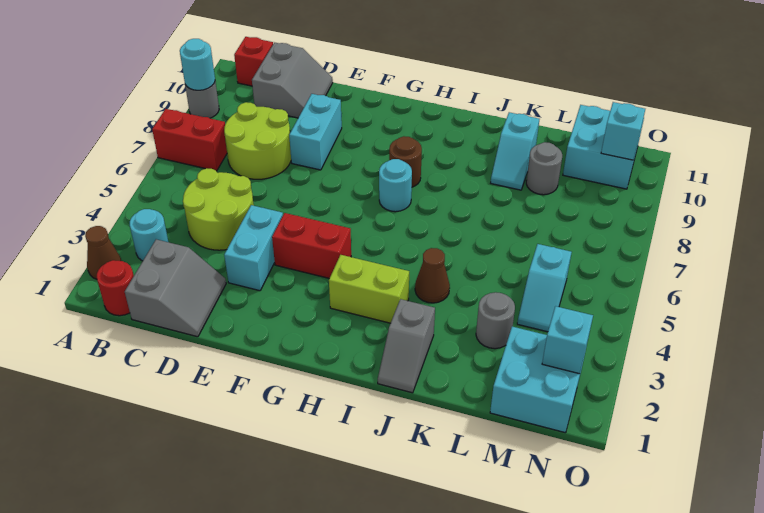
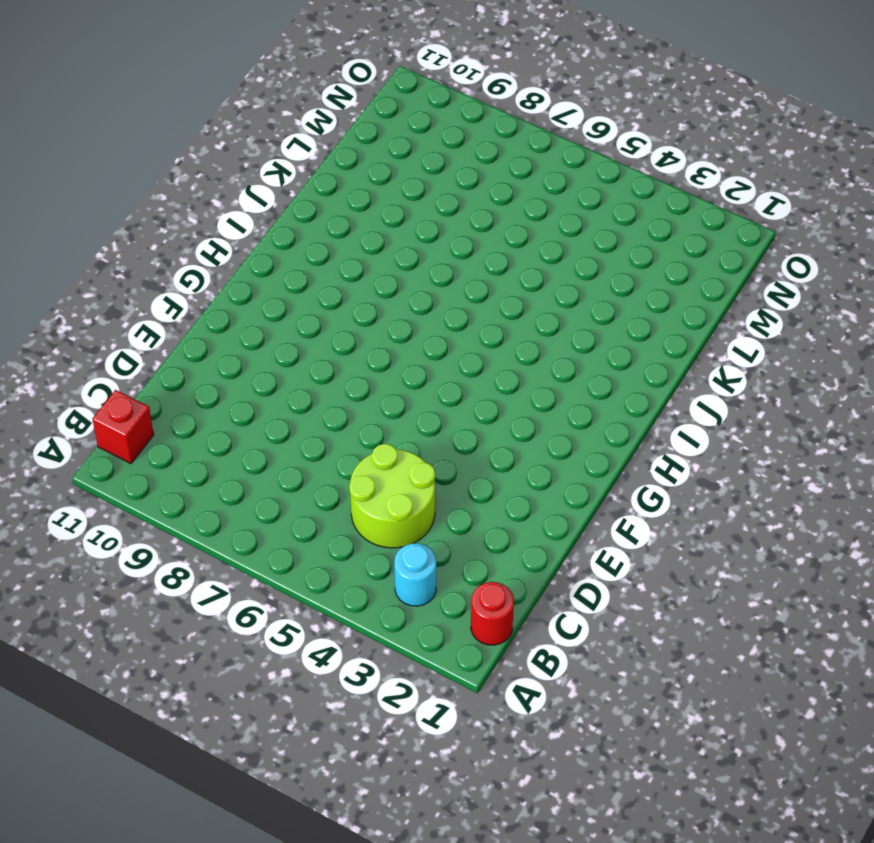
none -> brown 1x1 cone [85,226,121,279]
none -> red 1x2 brick [152,109,227,171]
none -> grey 1x1 round brick [185,82,219,118]

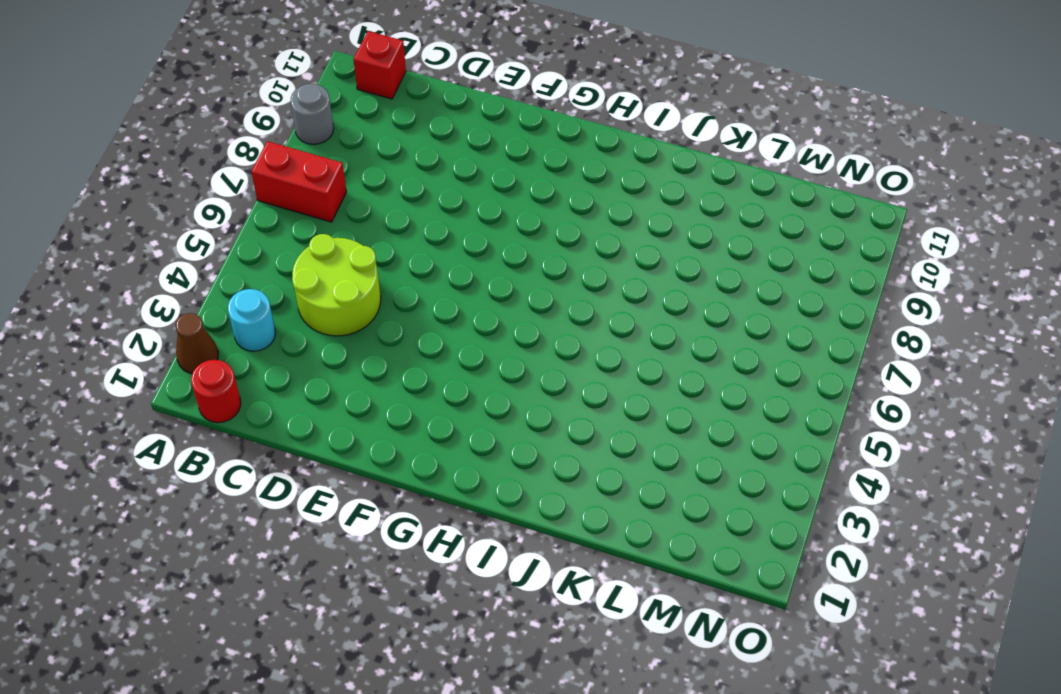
none -> grey 2x2 slope [125,239,226,337]
none -> lime 2x2 round brick [224,102,291,179]
none -> grey 2x2 slope [252,43,333,118]

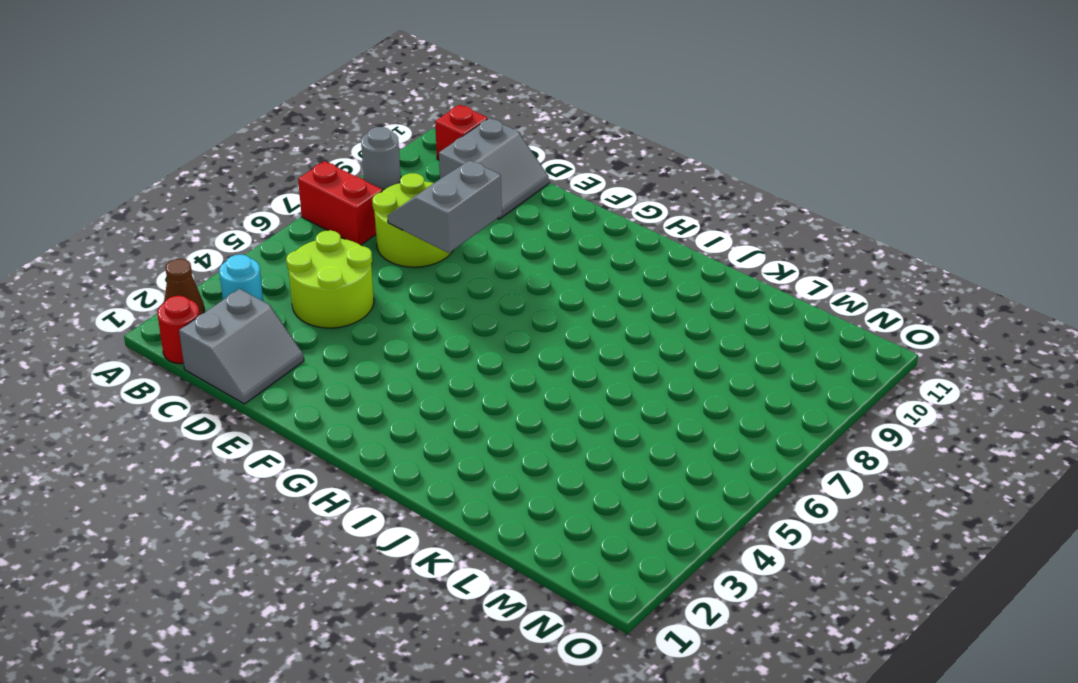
grey 2x2 slope [387,160,502,253] -> none
none -> cyan 1x2 brick [224,205,283,291]
none -> cyan 1x2 brick [289,94,342,170]
none -> red 1x2 brick [272,213,351,278]

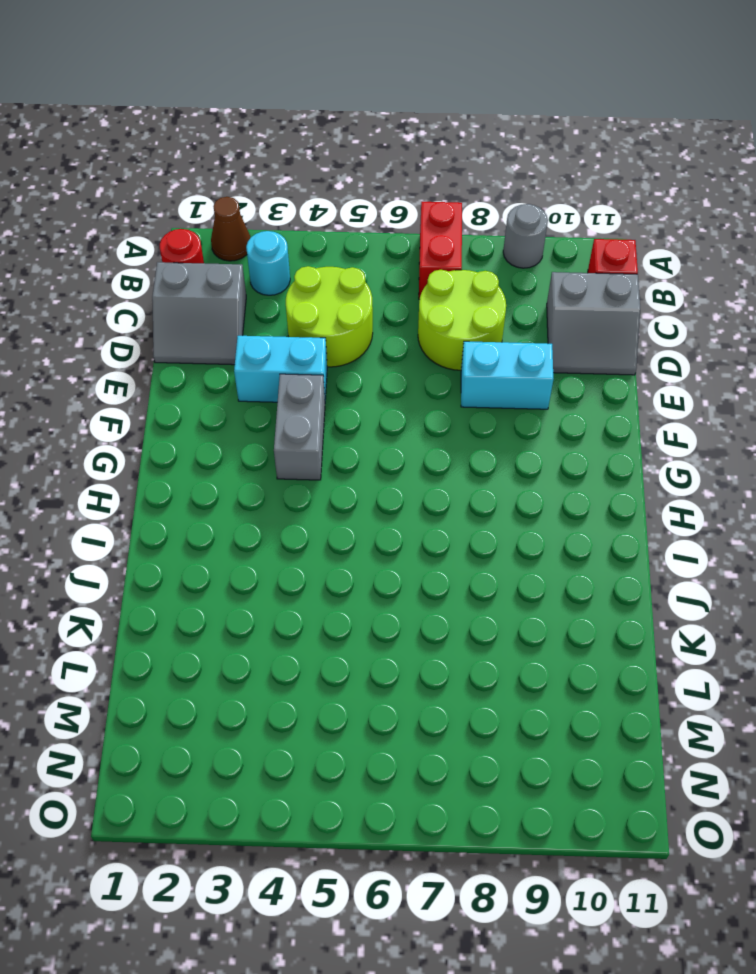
grey 1x2 brick [274,374,325,480] -> red 1x2 brick [272,213,351,278]
none -> lime 1x2 brick [329,255,409,323]
none -> cyan 1x1 round brick [379,159,412,212]
none -> brown 1x1 round brick [389,136,422,187]

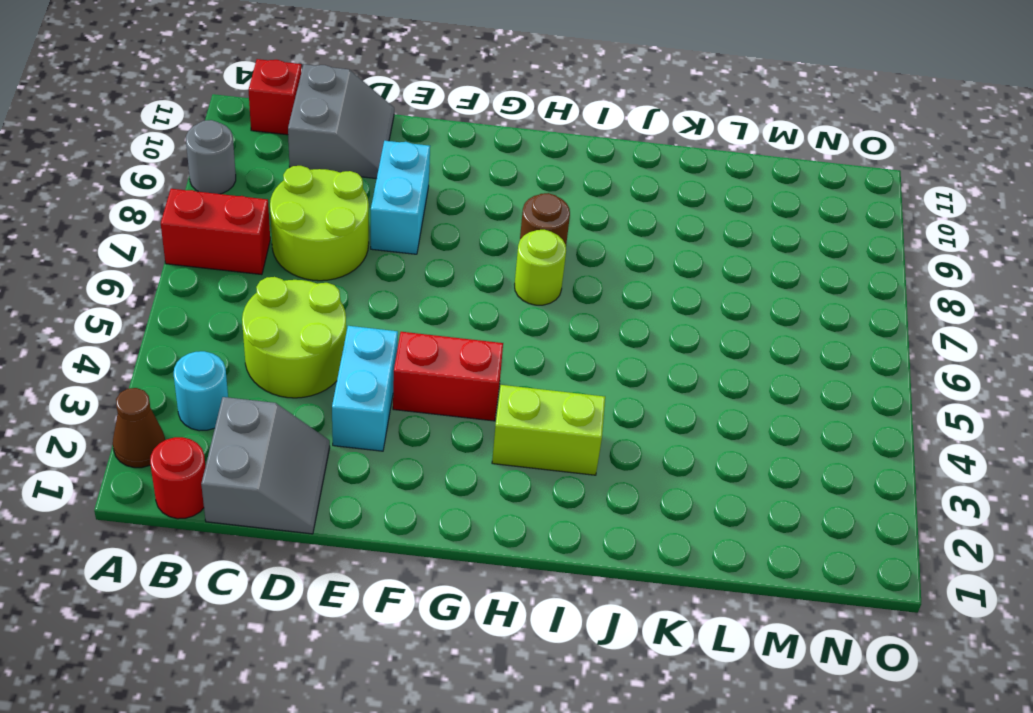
lime 1x1 round brick [515,230,566,305] -> cyan 1x1 round brick [379,159,412,212]
none -> grey 1x2 slope [378,299,435,393]
none -> brown 1x1 cone [415,248,450,303]
none -> cyan 1x2 slope [491,112,539,190]

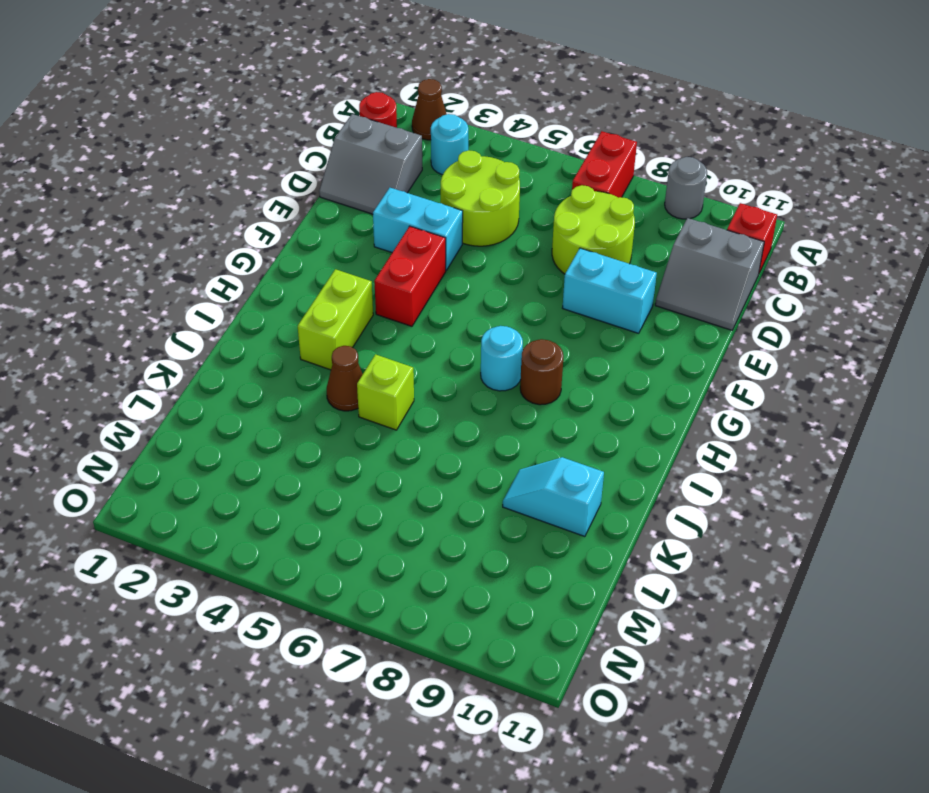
lime 1x1 brick [357,354,414,430] -> none
none -> grey 1x2 slope [378,299,435,393]
none -> grey 1x1 round brick [476,292,515,349]
none -> grey 1x1 round brick [526,142,562,195]

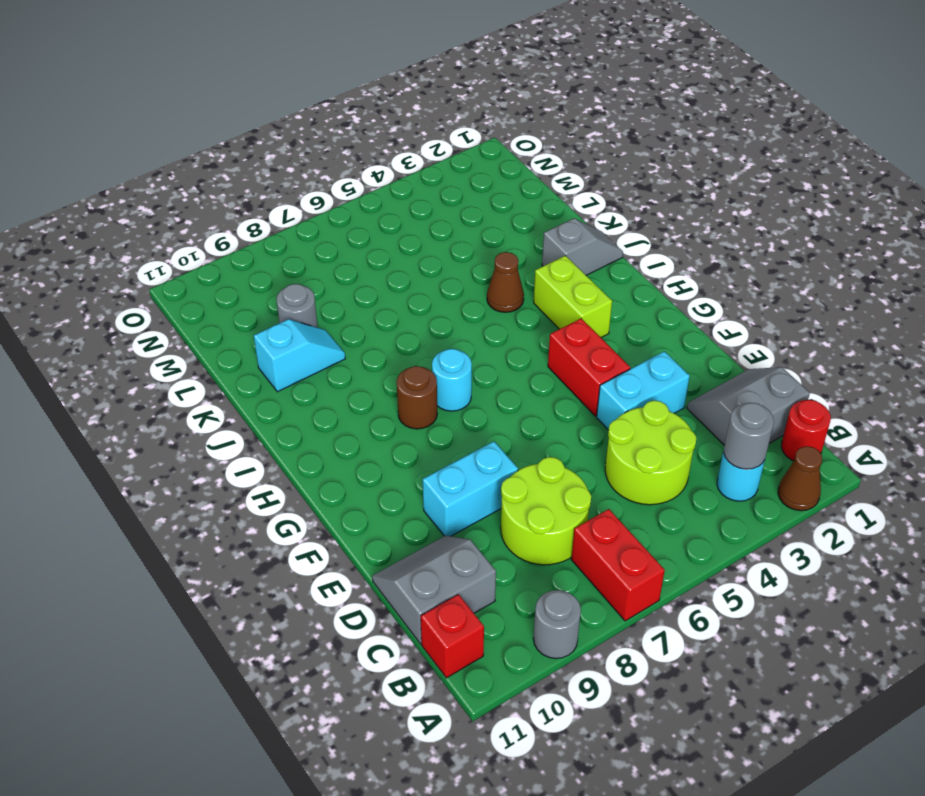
grey 1x1 round brick [724,403,774,469] -> grey 1x1 round brick moved to [476,292,515,349]
none -> cyan 2x2 brick [490,326,585,433]
none -> cyan 1x2 slope [517,244,572,332]
none -> cyan 2x2 brick [563,105,644,189]

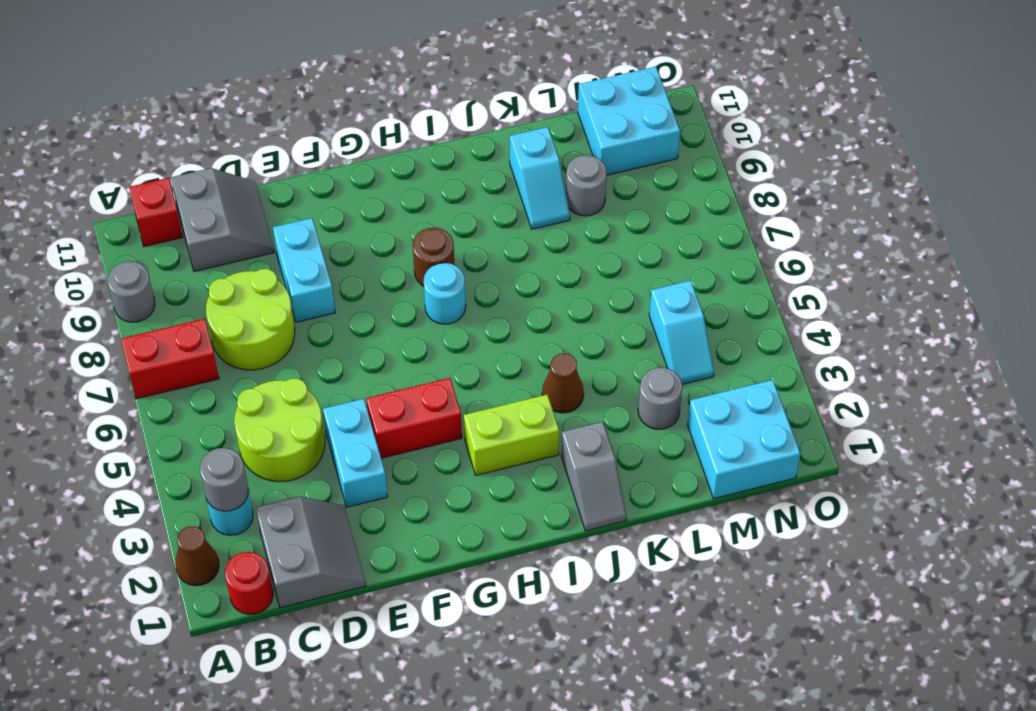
grey 1x1 round brick [200,448,248,511] -> none
none -> cyan 1x1 round brick [180,39,215,90]
none -> cyan 1x1 brick [542,306,593,374]
none -> cyan 1x1 brick [601,102,645,160]

